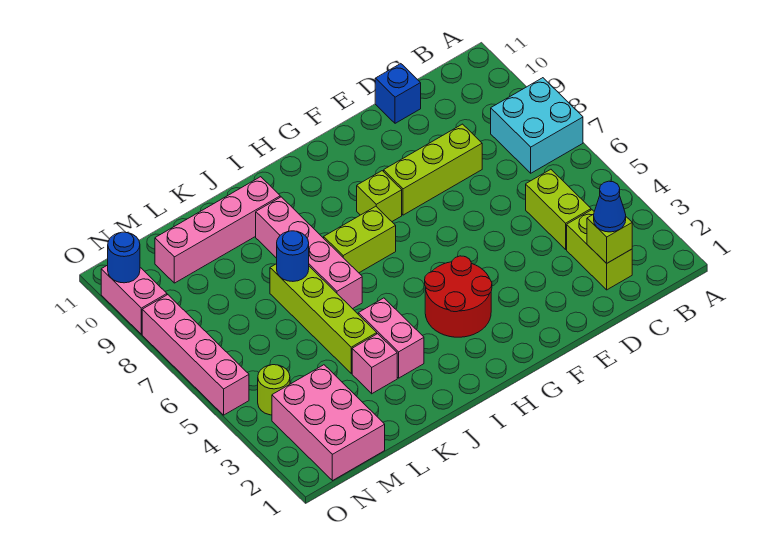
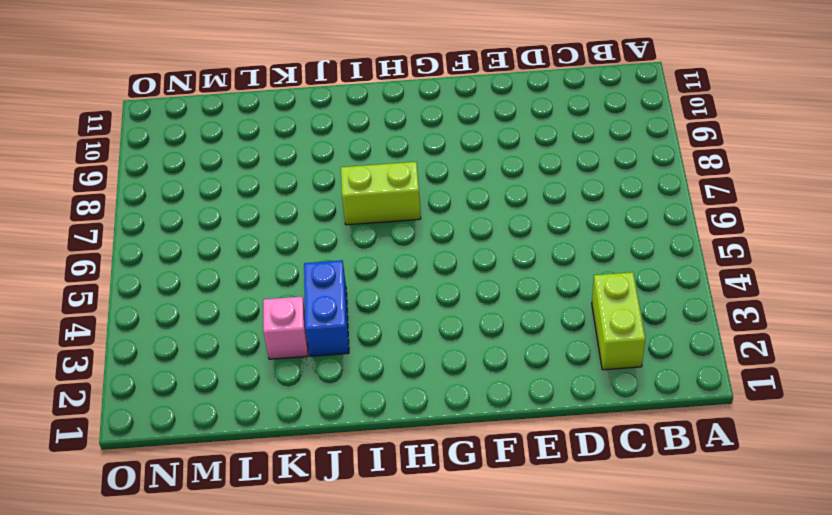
blue 1x2 brick [304,260,349,356] -> pink 1x2 brick [358,298,424,378]
none -> cyan 2x2 brick [491,78,583,173]
none -> lime 1x2 brick [526,169,591,249]
none -> lime 1x3 brick [384,124,482,215]

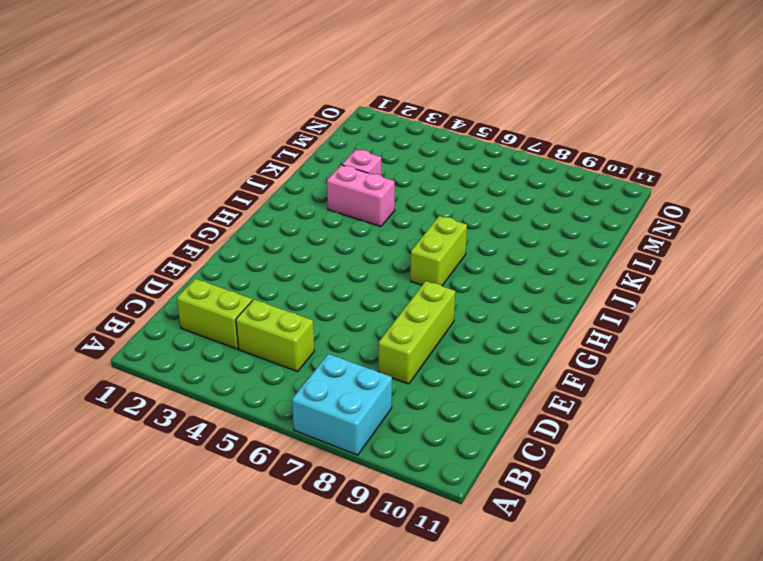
none -> blue 1x1 brick [375,64,421,123]
none -> red 2x2 round brick [425,256,492,337]
none -> lime 1x1 brick [357,171,402,221]

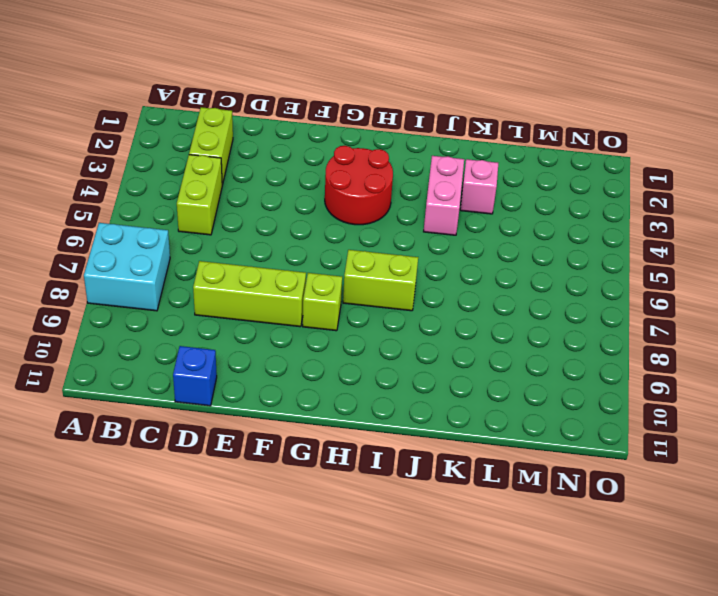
none -> pink 1x4 brick [256,197,362,309]
none -> pink 1x4 brick [155,177,280,283]
none -> lime 1x4 brick [270,264,377,373]

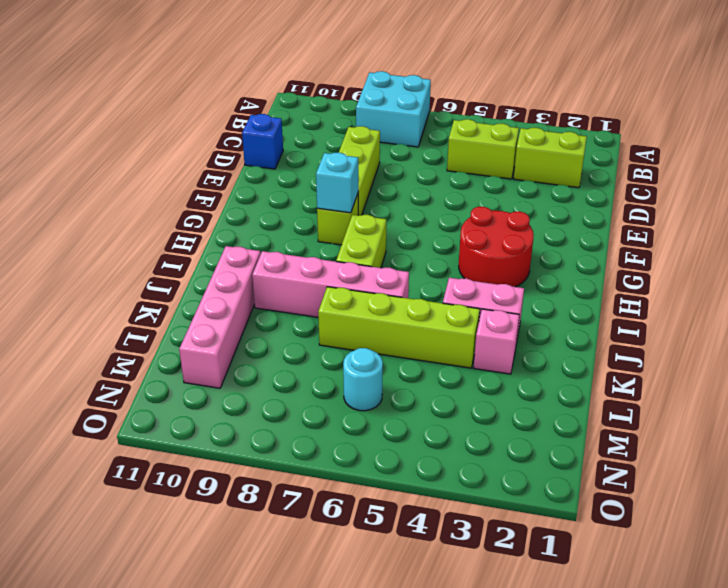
cyan 1x1 brick [316,153,358,213] -> none
cyan 1x1 round brick [343,348,383,411] -> none
none -> pink 2x3 brick [272,365,385,481]
none -> lime 1x1 round brick [258,365,290,415]
none -> pink 1x4 brick [142,295,249,415]

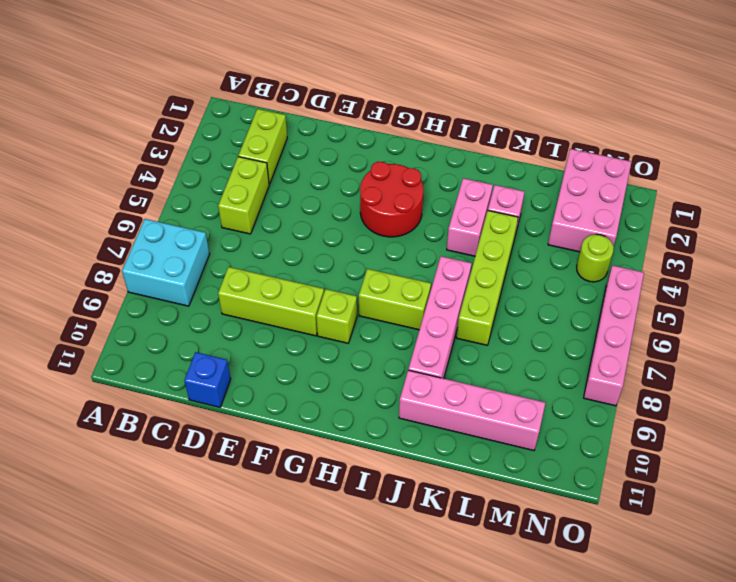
none -> pink 1x2 brick [101,265,167,334]
none -> lime 1x1 brick [587,214,632,263]
none -> blue 1x1 round brick [277,231,309,281]

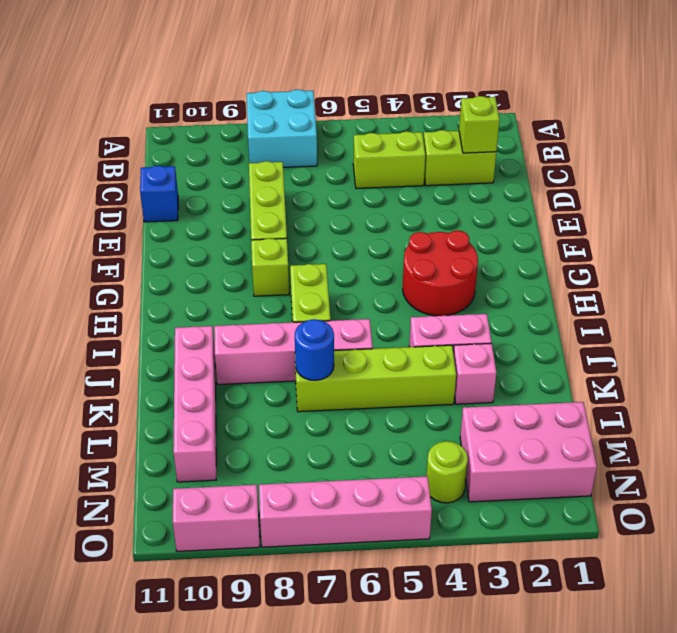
none -> blue 1x1 round brick [108,232,140,283]
none -> blue 1x1 cone [594,181,626,232]

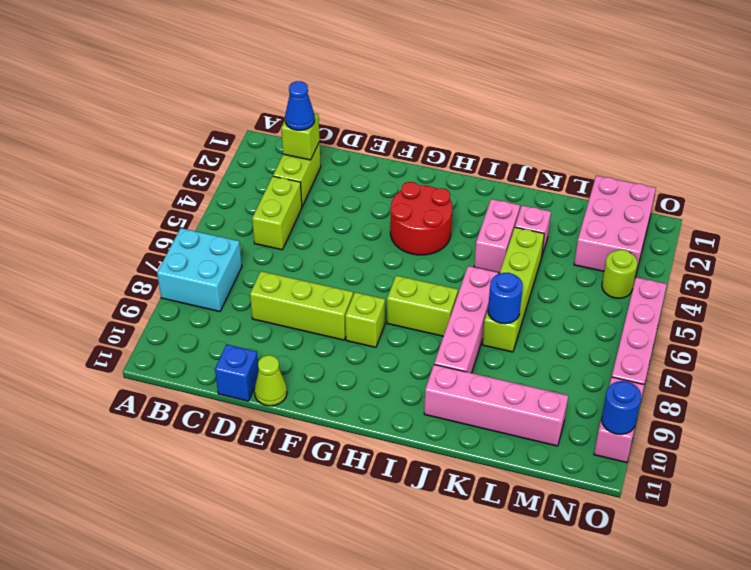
lime 1x1 cone [254,355,287,406] -> none

